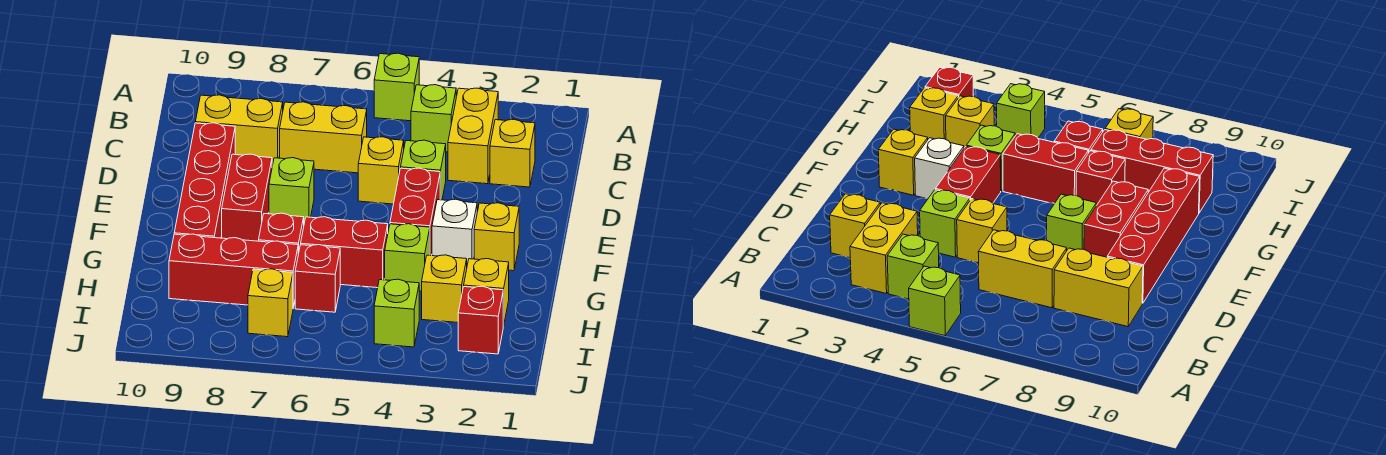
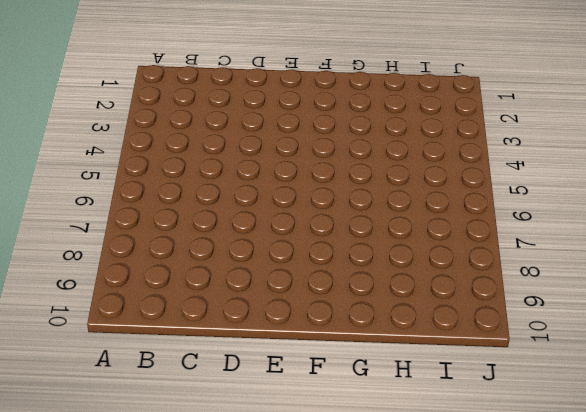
none -> lime 1x1 brick [374,53,419,121]
none -> yellow 1x2 brick [448,88,498,184]
none -> lime 1x1 brick [411,85,456,152]

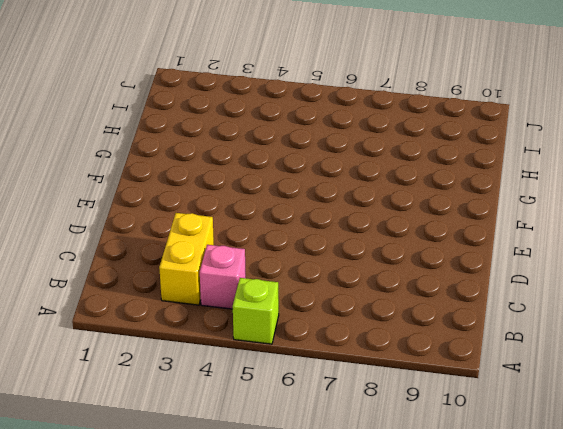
pink 1x1 brick [200,245,246,309] -> lime 1x1 brick [411,85,456,152]
none -> yellow 1x1 brick [490,119,535,187]
none -> yellow 1x2 brick [280,102,367,173]
none -> yellow 1x2 brick [195,95,283,166]

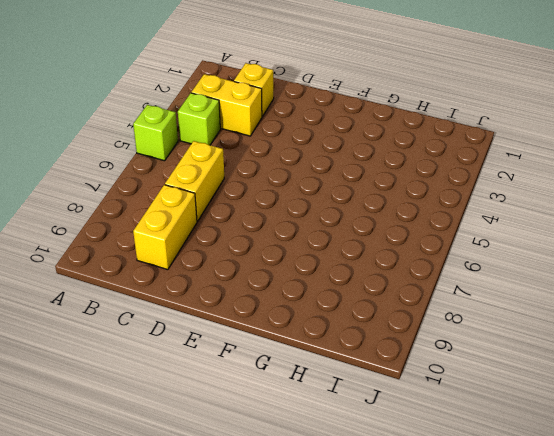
none -> lime 1x1 brick [401,140,446,200]
none -> yellow 1x1 brick [358,137,404,204]
none -> red 1x4 brick [174,123,235,238]

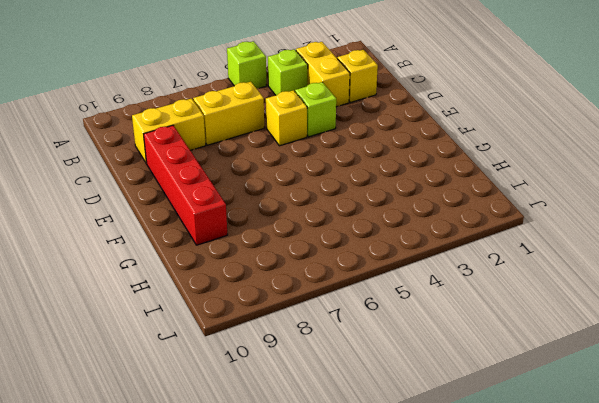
none -> red 1x2 brick [390,168,440,256]
none -> lime 1x1 brick [269,158,314,223]
none -> red 1x2 brick [222,154,272,241]

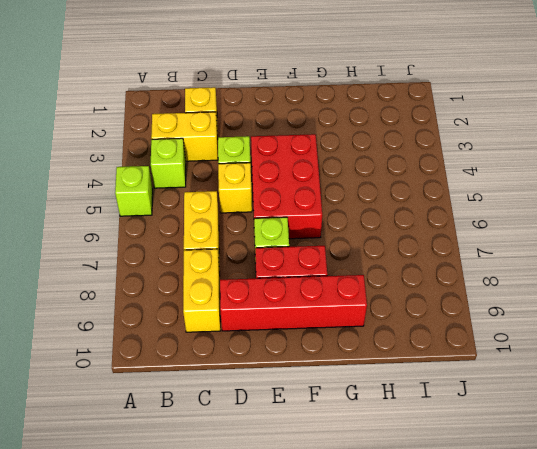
red 2x3 brick [251,134,322,239] -> red 1x2 brick [390,168,440,256]
none -> yellow 1x1 brick [474,203,519,271]
none -> white 1x1 brick [432,199,477,265]
none -> lime 1x1 brick [385,224,430,291]

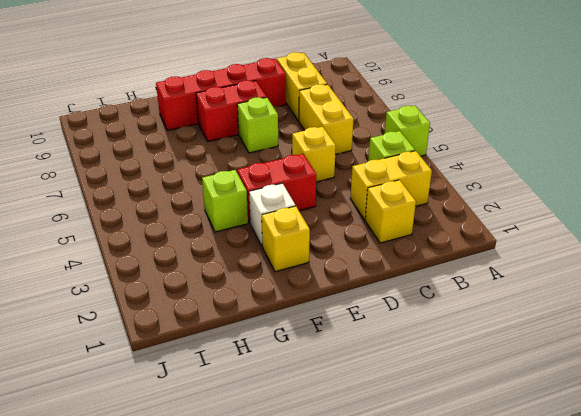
none -> lime 1x1 brick [401,140,446,200]
none -> red 1x2 brick [301,217,388,288]
none -> red 1x1 brick [259,213,304,254]

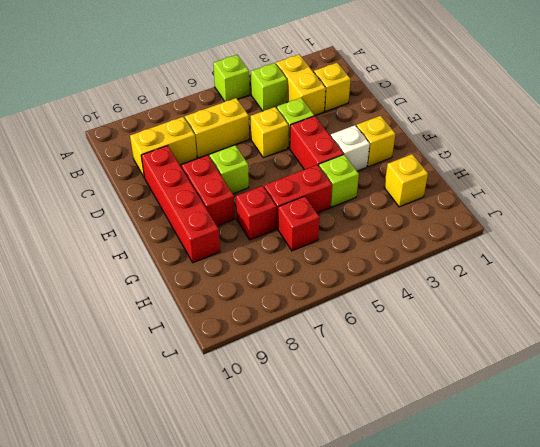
none -> yellow 1x1 brick [422,255,467,322]
none -> red 1x3 brick [169,234,298,307]
none -> red 1x1 brick [458,286,503,354]

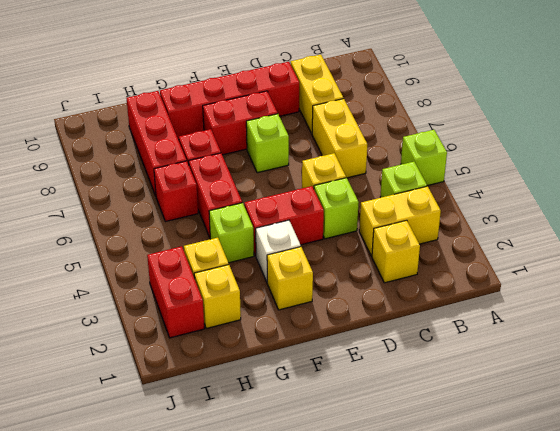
red 1x2 brick [147,246,204,338] -> red 1x1 brick [458,286,503,354]
none -> lime 1x1 brick [374,279,419,347]
none -> yellow 1x1 brick [248,269,293,337]

